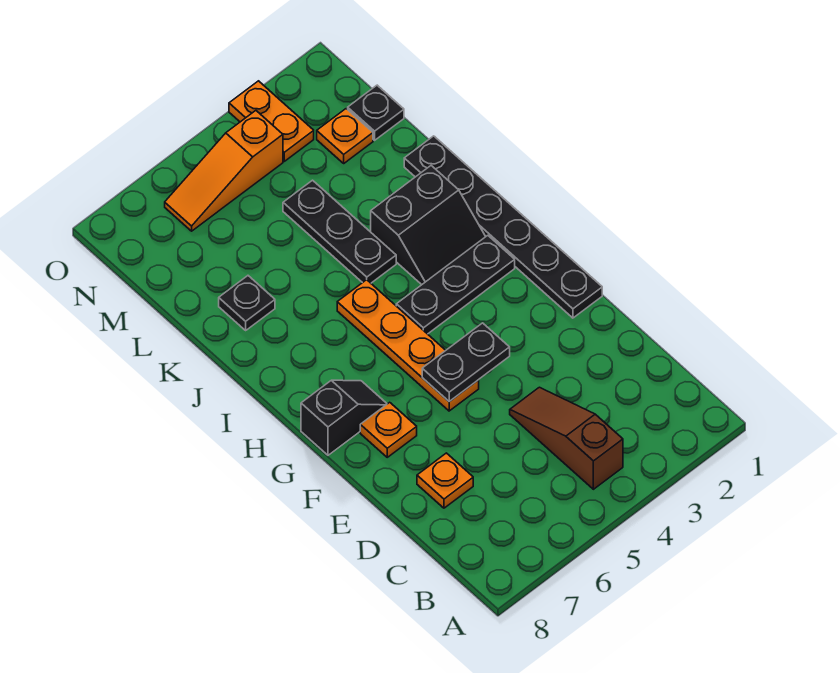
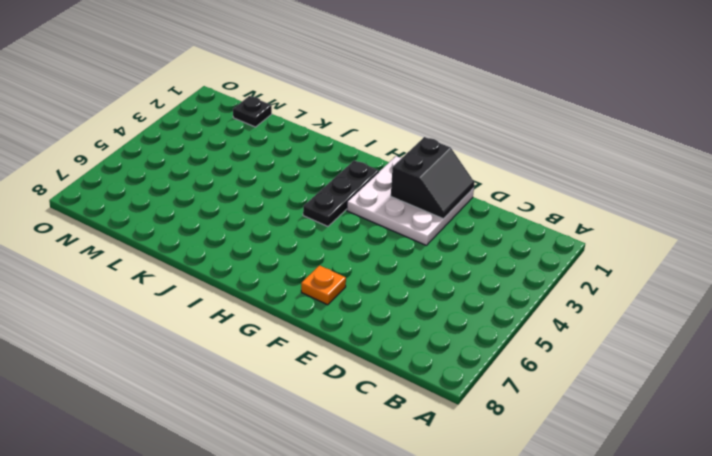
white 3x3 plate [347,156,474,245] -> black 1x6 plate [404,136,602,318]
black 2x2 slope [391,137,475,219] -> black 2x2 slope moved to [371,166,486,285]
none -> brown 1x3 slope [510,387,623,489]
none -> orange 1x1 plate [417,453,473,508]
none -> orange 1x4 plate [337,280,479,411]

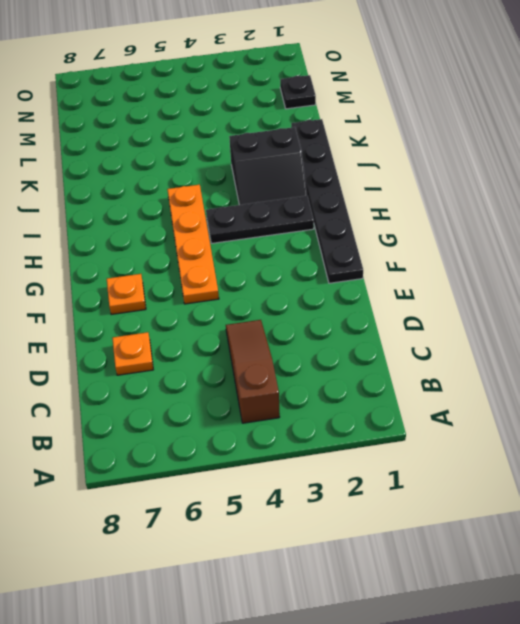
none -> black 1x2 slope [301,380,387,455]
none -> black 1x3 plate [283,180,396,283]
none -> black 1x1 plate [219,276,275,330]

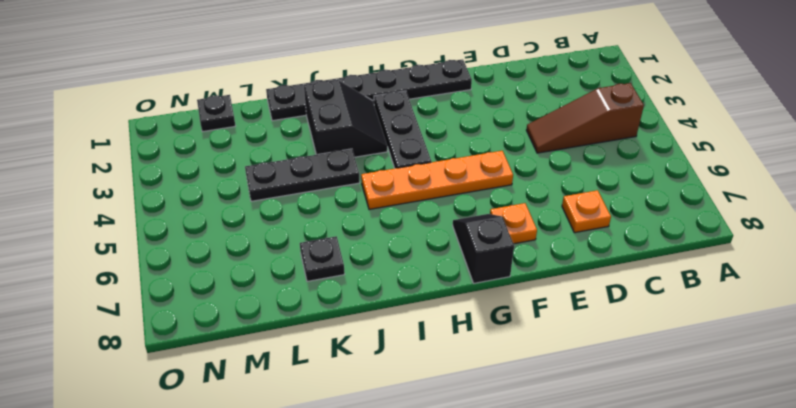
none -> orange 1x1 plate [317,109,373,163]
none -> orange 1x2 plate [229,81,314,161]
none -> orange 1x3 slope [165,111,283,231]

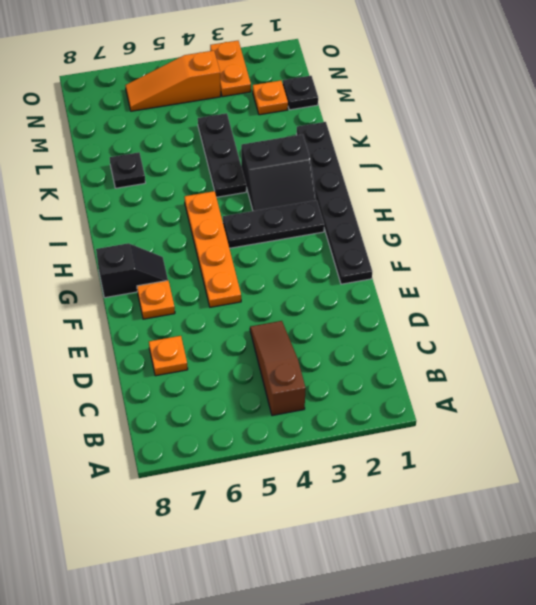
none -> black 1x2 plate [422,323,510,401]

